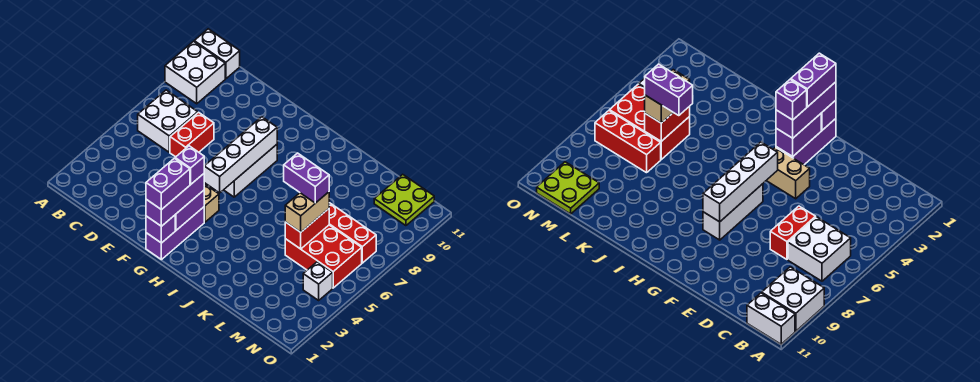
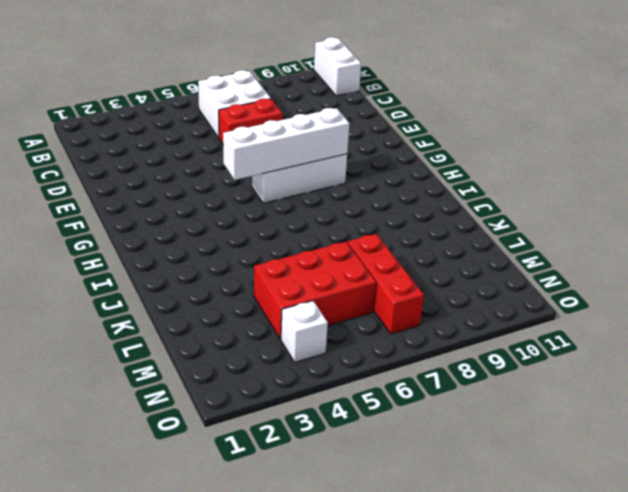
red 2x3 brick [254,242,376,339] -> red 2x3 brick turned to [285,225,362,288]
none -> white 2x2 brick [165,41,225,104]
none -> tan 1x2 brick [204,184,219,222]
none -> purple 1x3 brick [146,207,204,260]

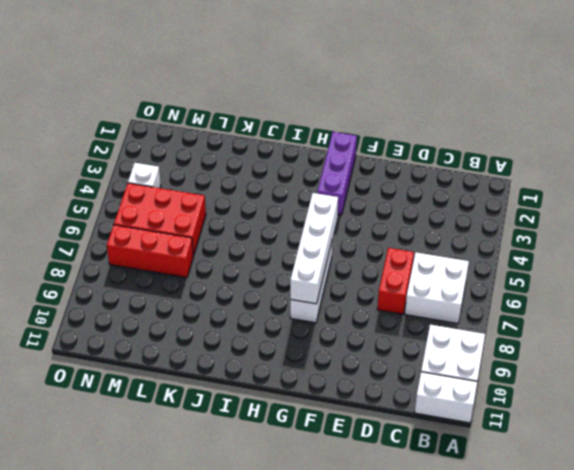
none -> tan 1x2 brick [204,184,219,222]
none -> lime 2x2 plate [374,174,434,226]
none -> purple 1x1 brick [146,215,175,243]

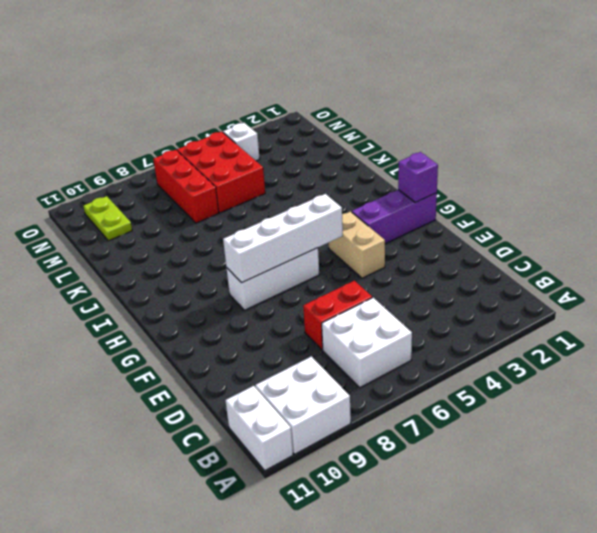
lime 1x2 plate [83,196,132,241] -> lime 2x2 plate [374,174,434,226]
none -> purple 1x2 brick [175,190,204,230]
none -> red 1x2 brick [285,209,329,249]
none -> purple 1x3 brick [146,174,204,226]

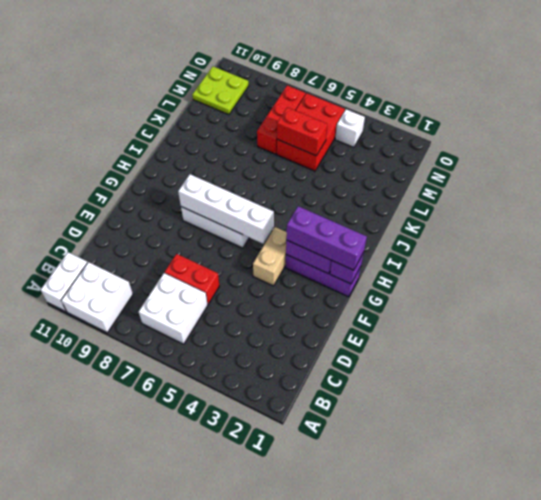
none -> tan 1x2 brick [285,192,329,232]
none -> purple 1x2 brick [146,158,190,210]
none -> purple 1x1 brick [175,146,204,185]

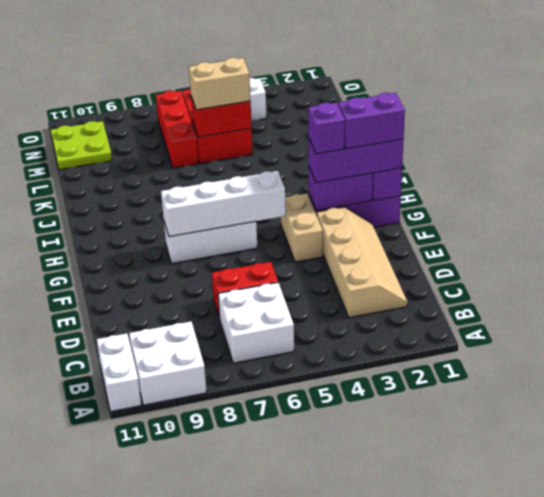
tan 2x4 slope [317,207,408,318] -> none
none -> purple 1x2 brick [284,153,329,203]

